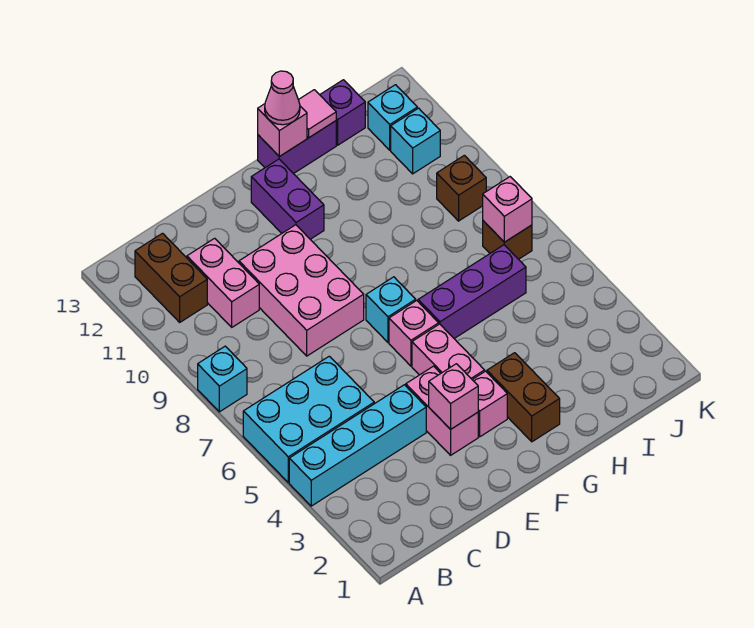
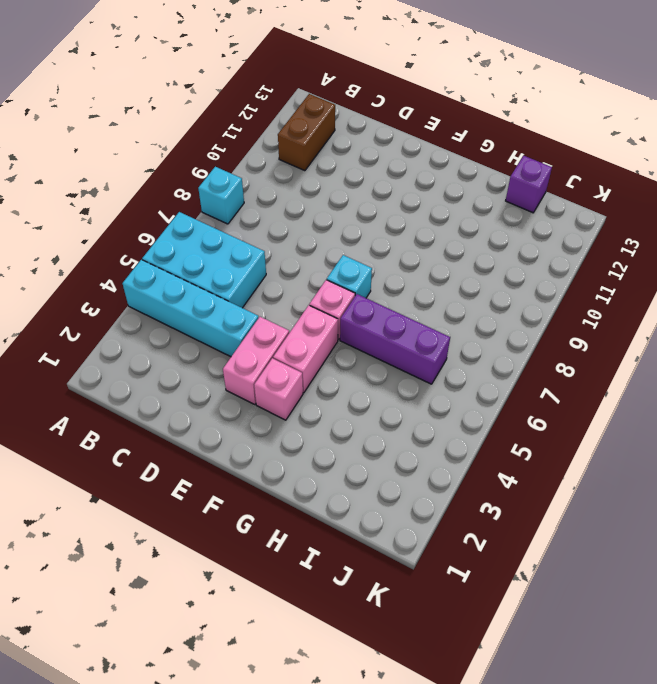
none -> pink 1x2 brick [187,238,259,327]
none -> pink 2x3 brick [239,225,364,356]
none -> purple 1x2 brick [251,159,324,239]

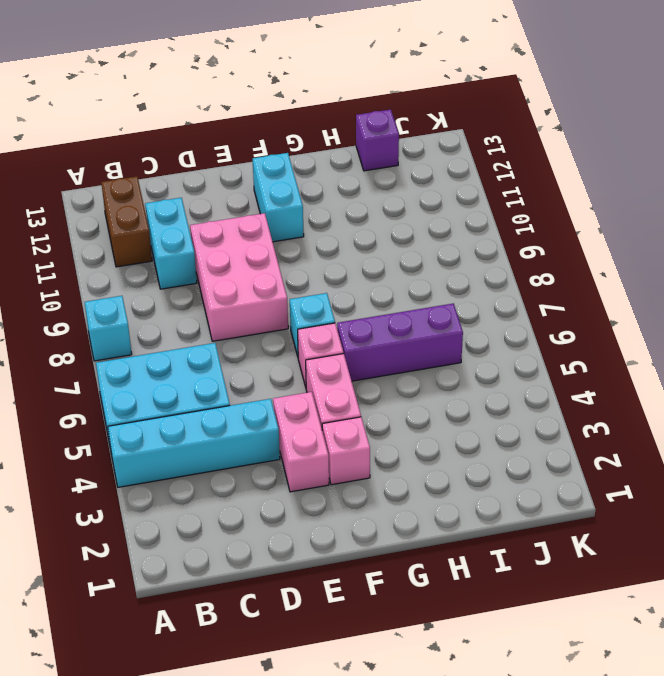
cyan 1x2 brick [145,198,197,289] -> pink 1x2 brick [187,238,259,327]
cyan 1x2 brick [253,153,304,242] -> purple 1x2 brick [251,159,324,239]
none -> brown 1x2 brick [487,353,560,442]
none -> purple 1x2 brick [258,121,336,174]
none -> brown 1x1 brick [483,221,532,259]

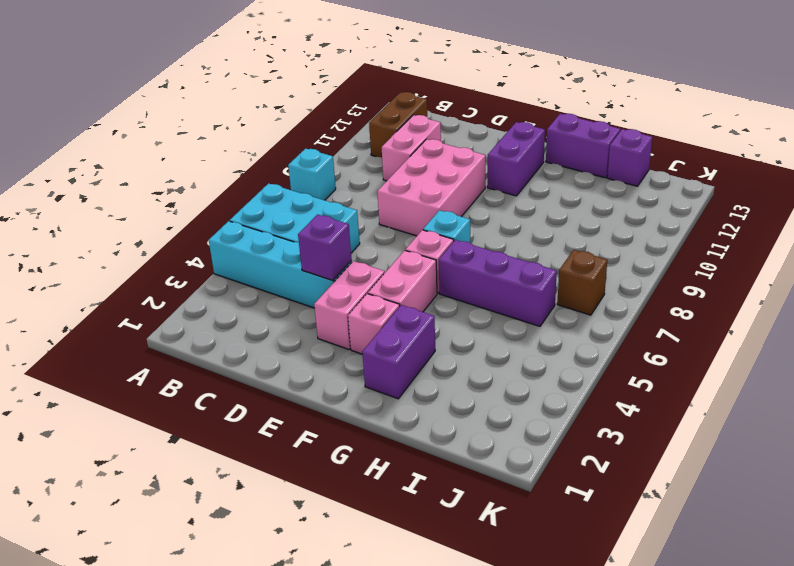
purple 1x1 brick [298,215,352,281] -> none
purple 1x2 brick [362,305,435,399] -> brown 1x2 brick [487,353,560,442]
none -> brown 1x1 brick [437,155,486,221]
none -> cyan 1x1 brick [391,108,440,174]
none -> cyan 1x1 brick [368,85,417,150]

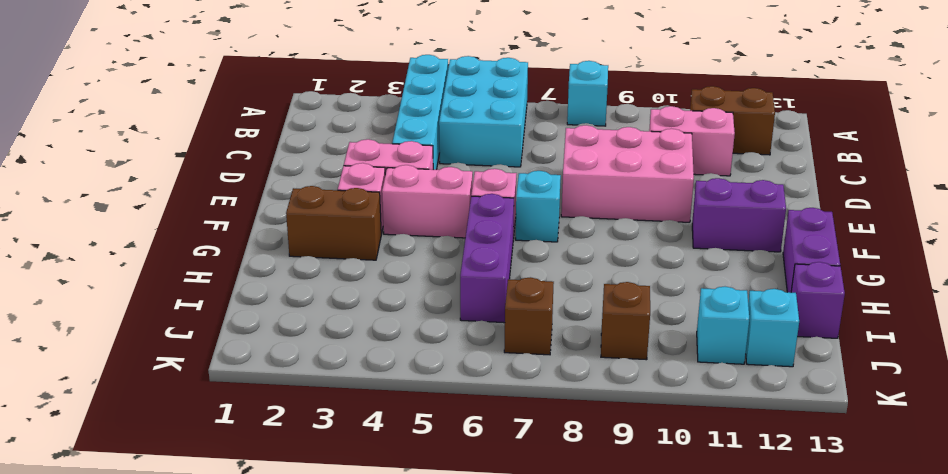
none -> pink 1x1 brick [429,364,478,429]
none -> pink 1x1 brick [258,104,307,157]
none -> pink 1x1 tile [299,90,336,138]

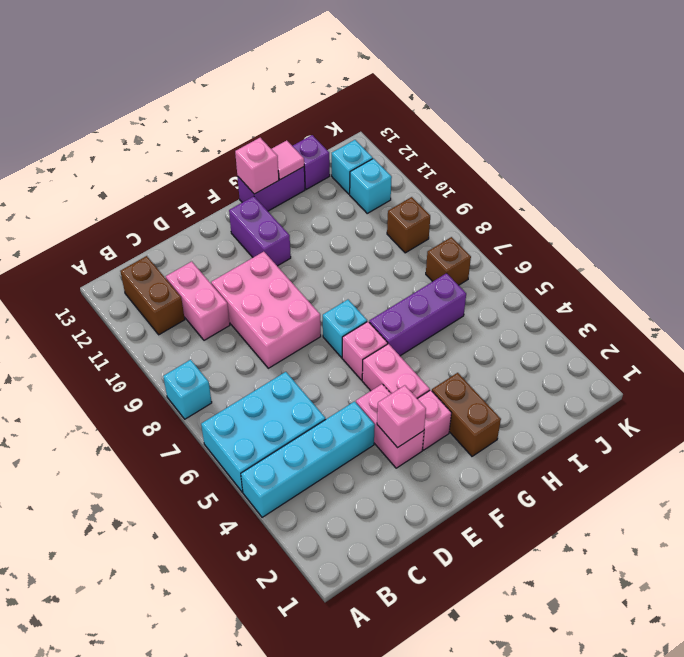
none -> pink 1x1 brick [483,177,532,242]
none -> pink 1x1 cone [265,71,300,125]

